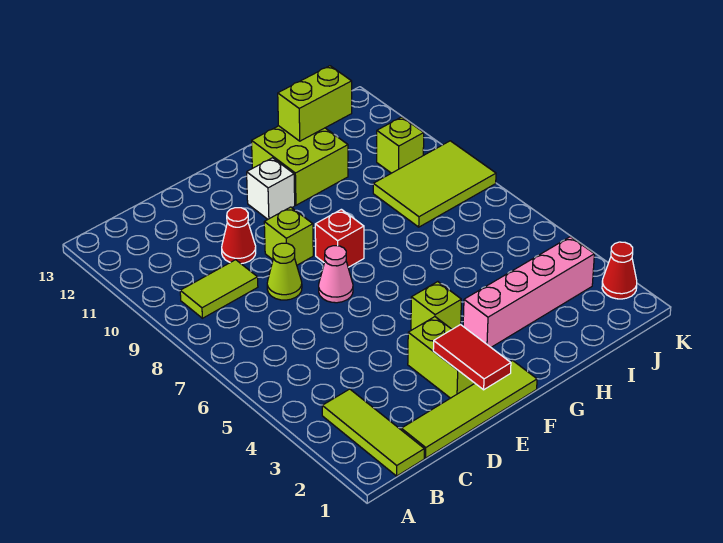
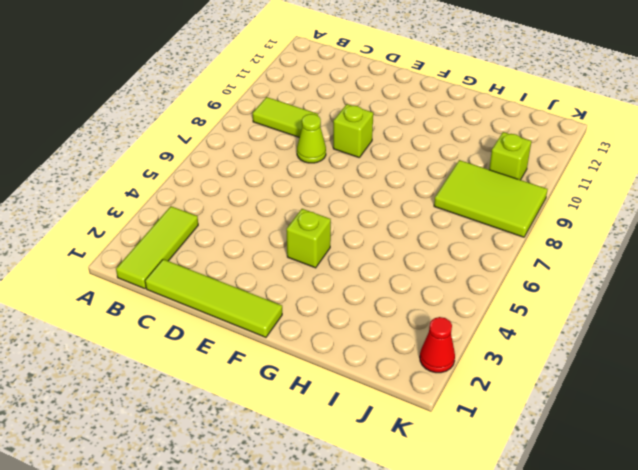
none -> red 1x1 cone [222,208,256,264]
none -> lime 1x2 brick [408,317,475,398]
none -> pink 1x1 cone [319,246,353,303]

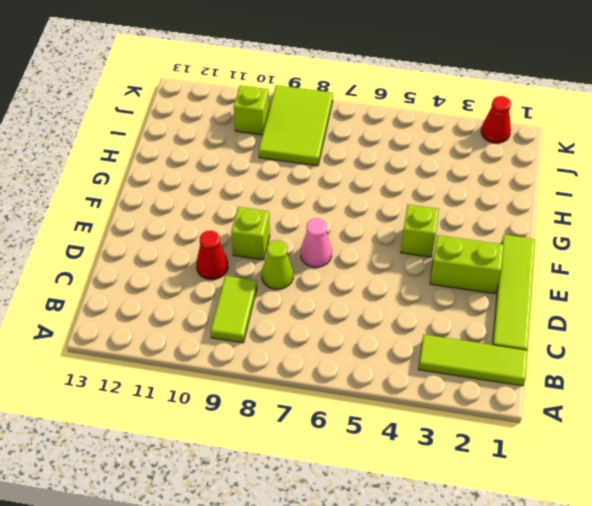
none -> red 1x1 brick [315,209,364,267]
none -> white 1x1 brick [247,158,295,219]
none -> pink 1x4 brick [463,237,594,347]

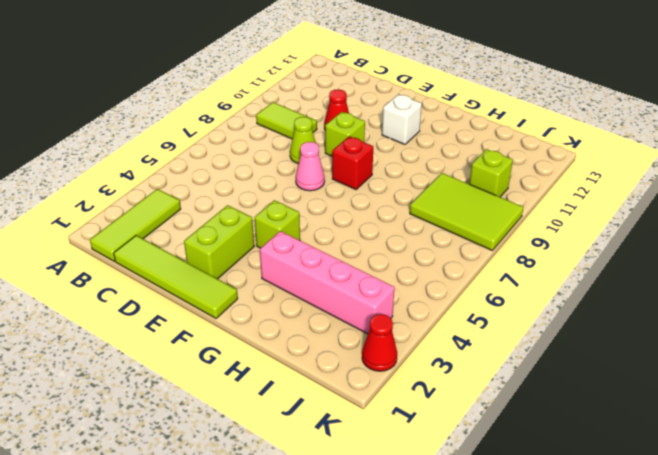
none -> lime 2x2 brick [252,126,348,205]
none -> red 1x2 tile [433,324,511,390]
none -> lime 1x2 brick [278,66,352,141]

